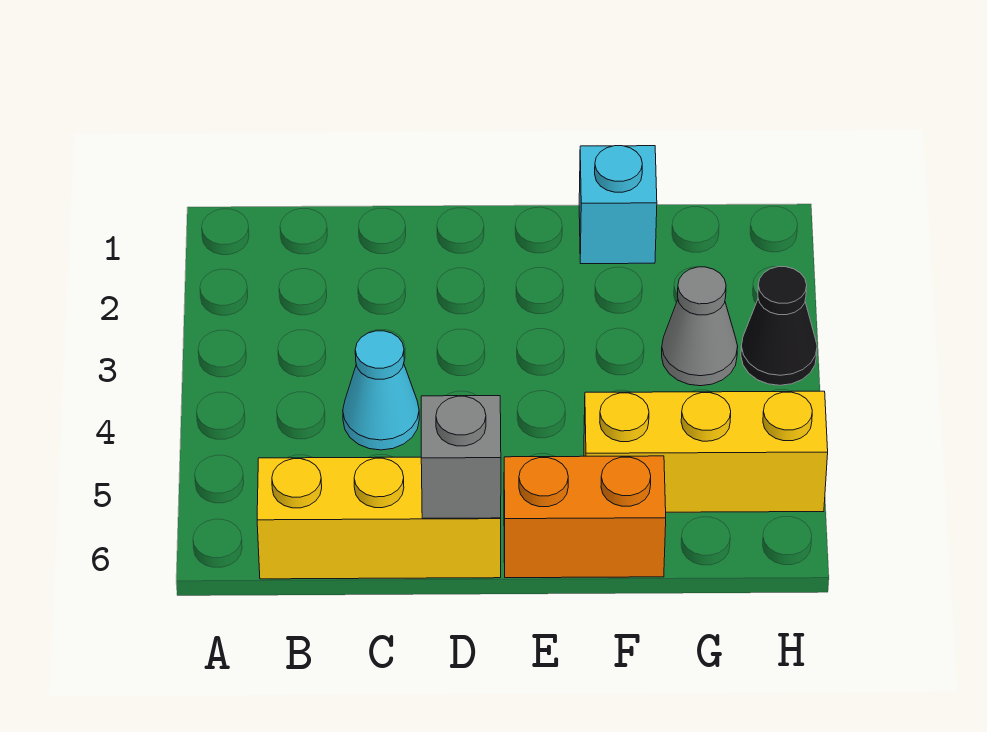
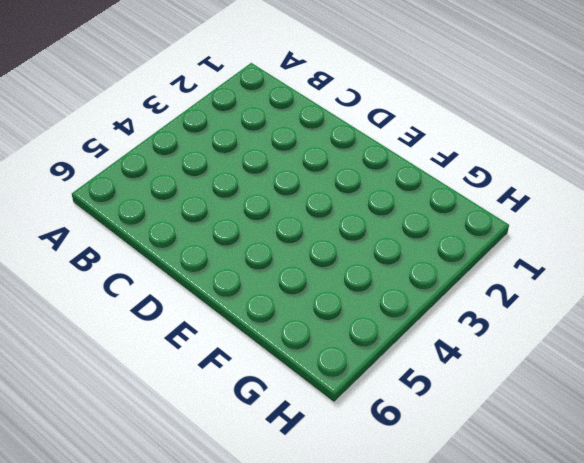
none -> yellow 1x3 brick [257,457,501,579]
none -> cyan 1x1 cone [343,331,419,450]

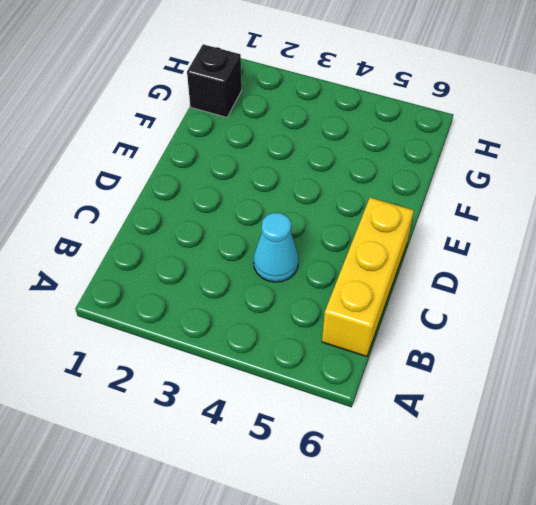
black 1x1 brick [187,44,242,117] -> none
none -> orange 1x2 brick [504,456,666,578]
none -> cyan 1x1 brick [579,146,657,264]

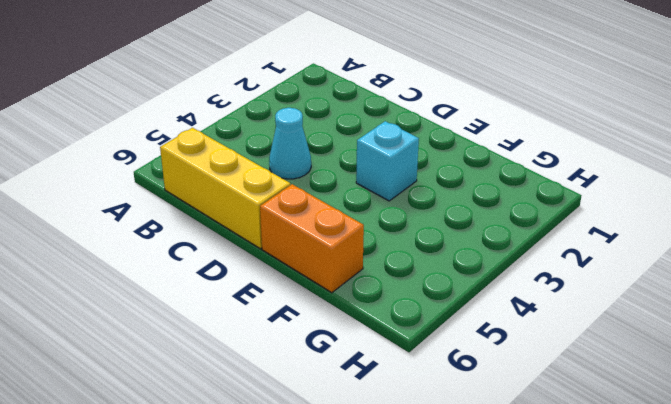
cyan 1x1 brick [356,121,419,201] -> cyan 1x1 brick moved to [579,146,657,264]
none -> yellow 1x3 brick [584,391,828,512]
none -> grey 1x1 cone [662,267,738,386]

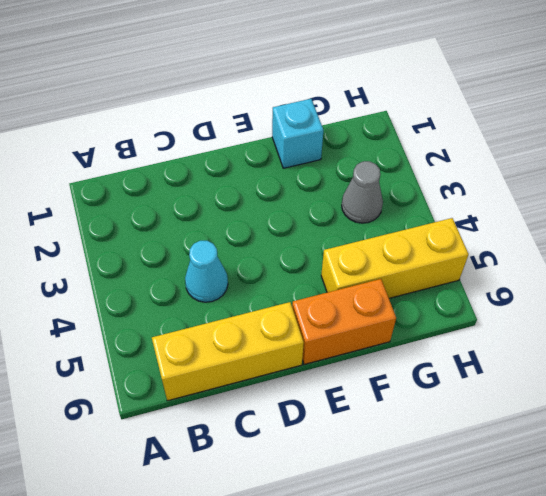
none -> black 1x1 cone [741,267,817,385]
none -> grey 1x1 brick [421,396,501,518]

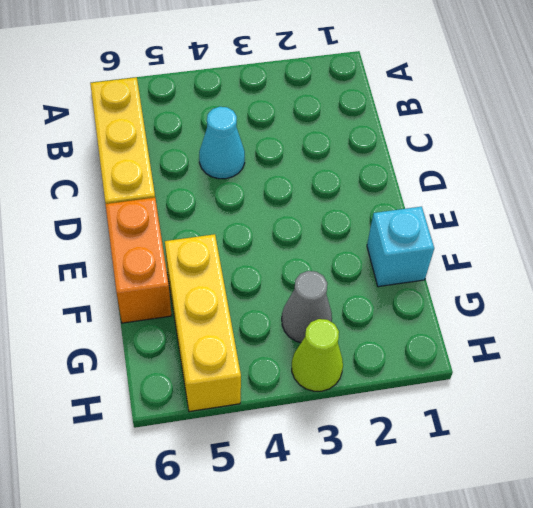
lime 1x1 cone [292,319,343,391] -> black 1x1 cone [741,267,817,385]
none -> grey 1x1 brick [421,396,501,518]

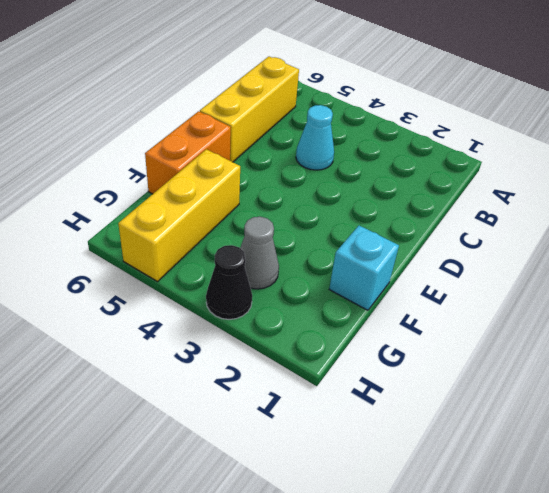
none -> grey 1x1 brick [421,396,501,518]

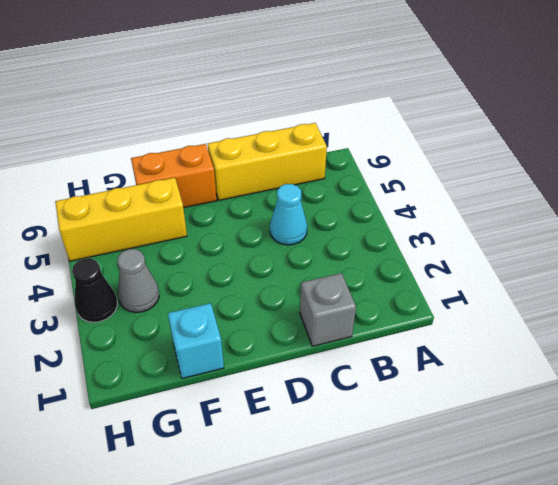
grey 1x1 brick [300,273,356,346] -> grey 1x1 brick moved to [421,396,501,518]

